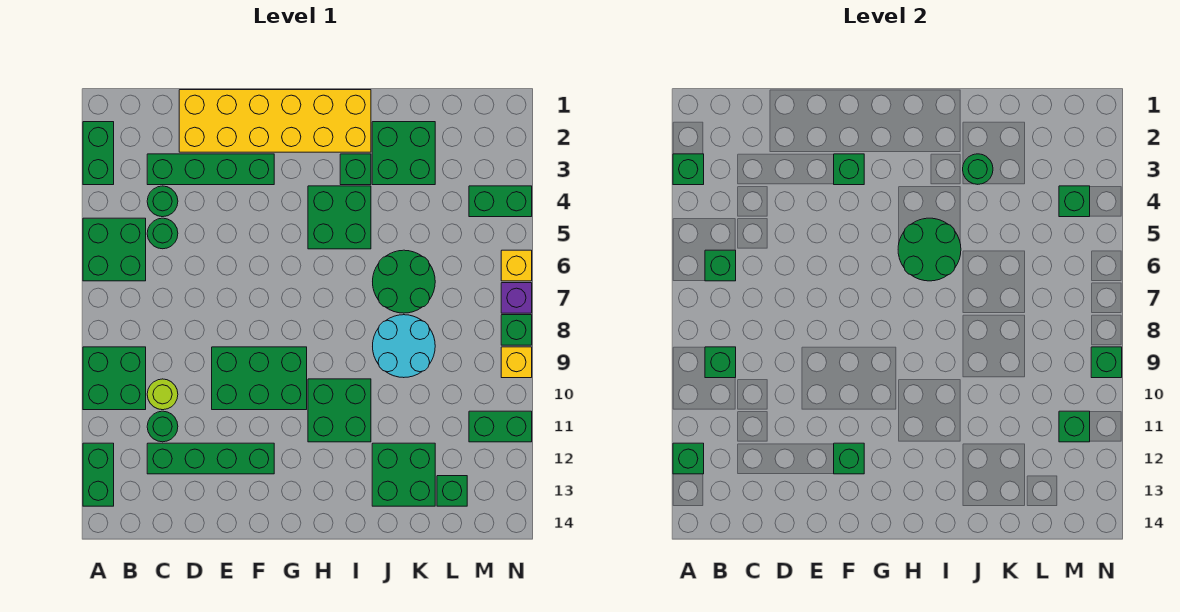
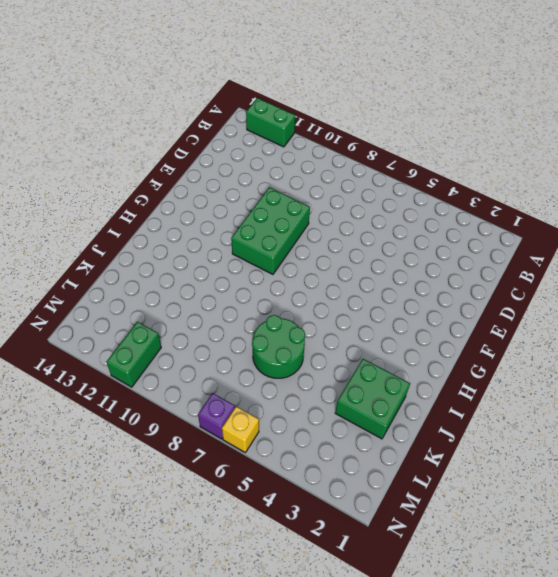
none -> green 1x2 brick [83,122,114,185]
none -> green 2x2 brick [83,218,146,281]
none -> green 2x2 brick [83,347,146,410]
none -> green 1x4 brick [147,154,274,185]

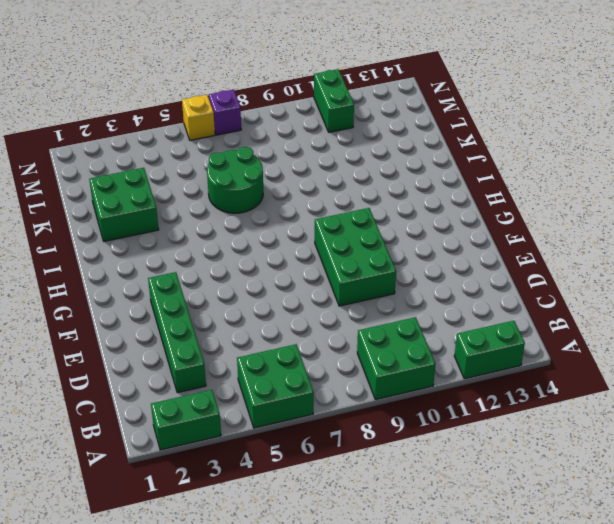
none -> green 1x1 round brick [147,186,178,217]
none -> green 1x1 round brick [147,218,178,249]
none -> lime 1x1 round brick [147,379,178,410]
none -> green 1x1 round brick [147,411,178,442]

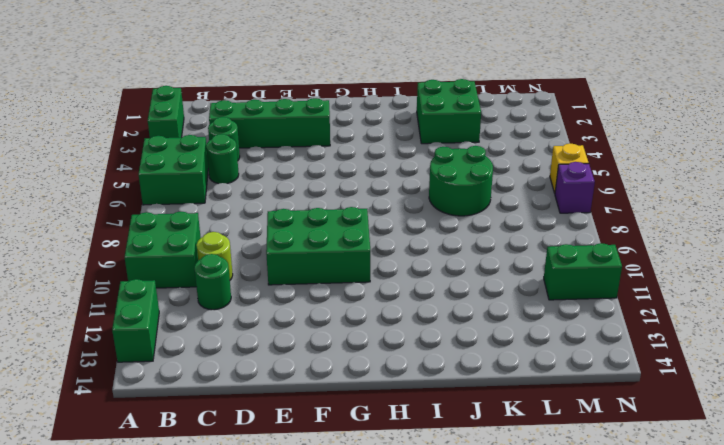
none -> green 1x4 brick [147,443,274,474]
none -> yellow 2x6 brick [179,90,371,152]
none -> green 2x2 brick [308,186,371,249]
none -> green 2x2 brick [308,379,371,442]

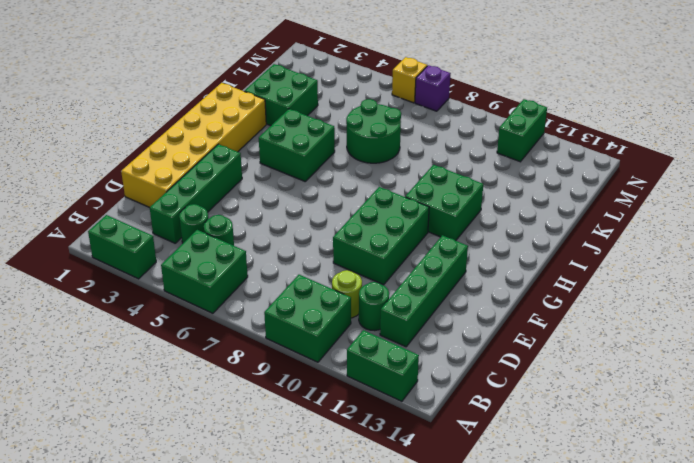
none -> green 1x1 brick [340,154,371,185]
none -> cyan 2x2 round brick [373,315,435,378]
none -> green 2x2 brick [372,443,435,506]
none -> green 1x1 brick [437,476,467,506]

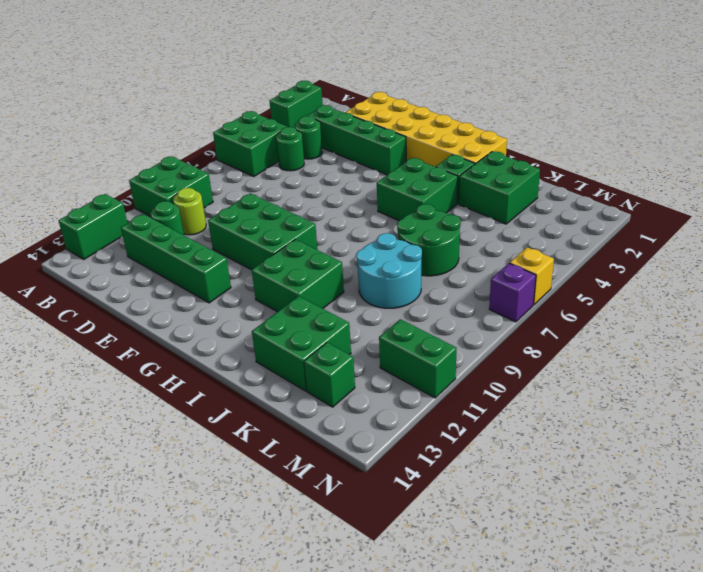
none -> green 1x2 brick [469,186,532,217]
none -> green 1x1 brick [501,315,532,345]
none -> yellow 1x1 brick [501,347,532,378]
none -> green 1x1 brick [673,154,704,185]

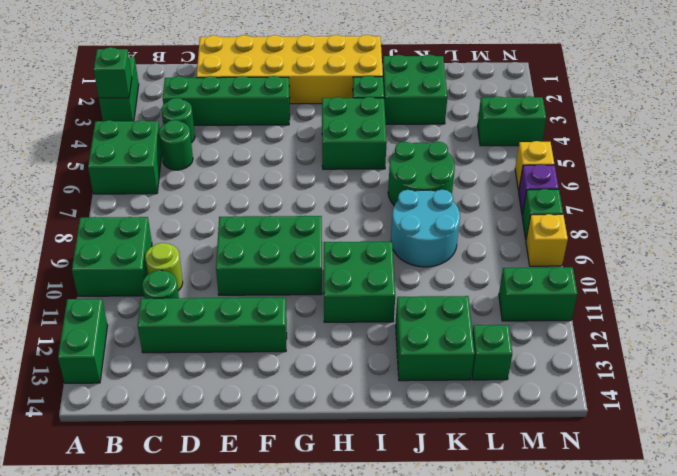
none -> green 1x1 brick [673,443,704,474]
none -> green 1x1 brick [705,250,736,281]
none -> green 1x1 brick [705,347,736,378]
none -> green 1x1 brick [834,154,864,185]

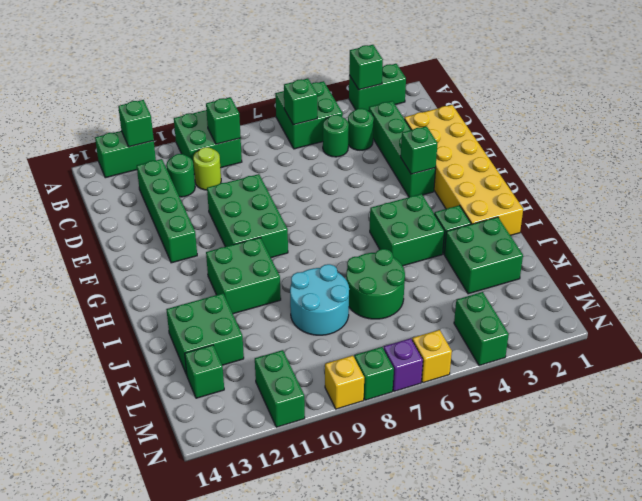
none -> green 1x1 brick [834,443,864,474]
none -> green 2x2 round brick [898,218,961,281]
none -> green 1x1 round brick [963,154,993,184]
none -> green 1x1 brick [1059,186,1090,217]

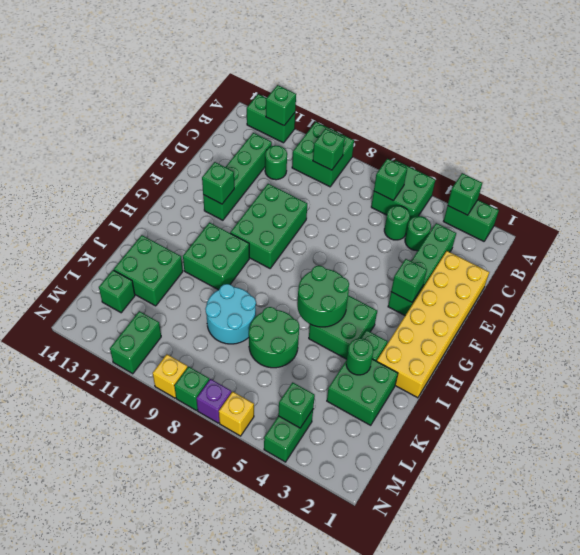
none -> lime 1x1 round brick [147,379,178,410]
none -> green 1x1 brick [1059,411,1090,442]
none -> green 1x1 brick [1091,347,1122,378]

